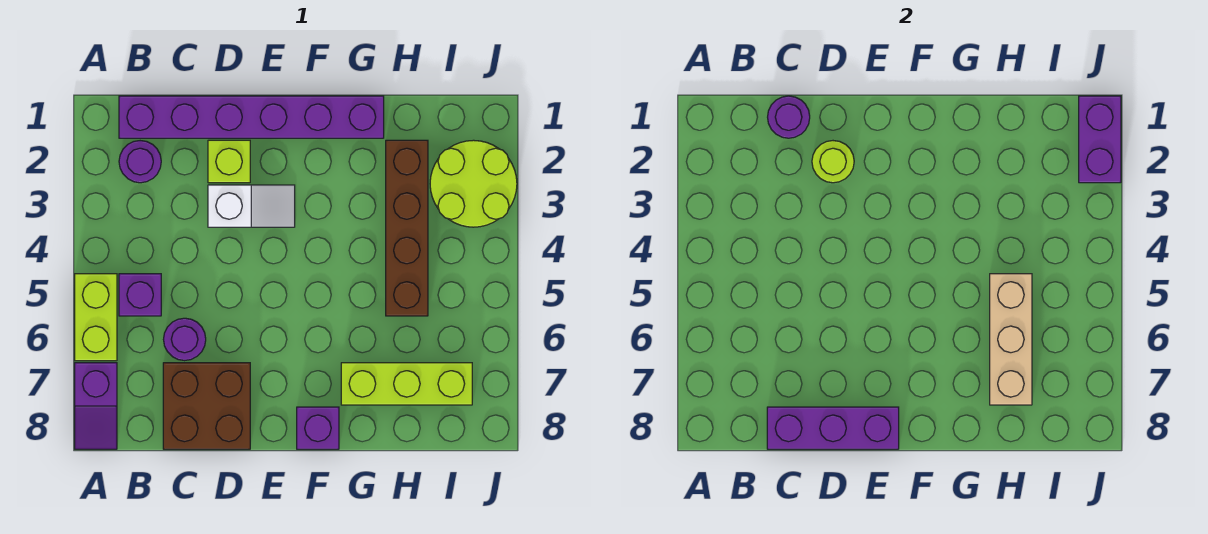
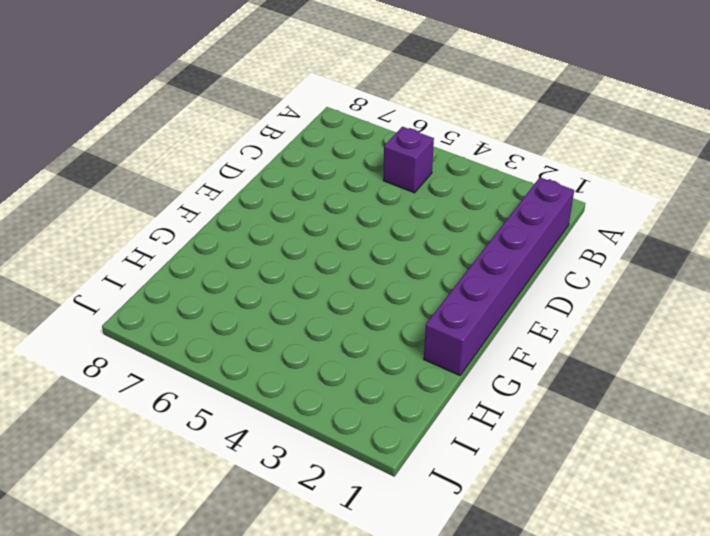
none -> lime 1x2 brick [75,274,117,361]
none -> purple 1x2 slope [75,363,117,449]
none -> purple 1x1 round brick [119,141,161,183]

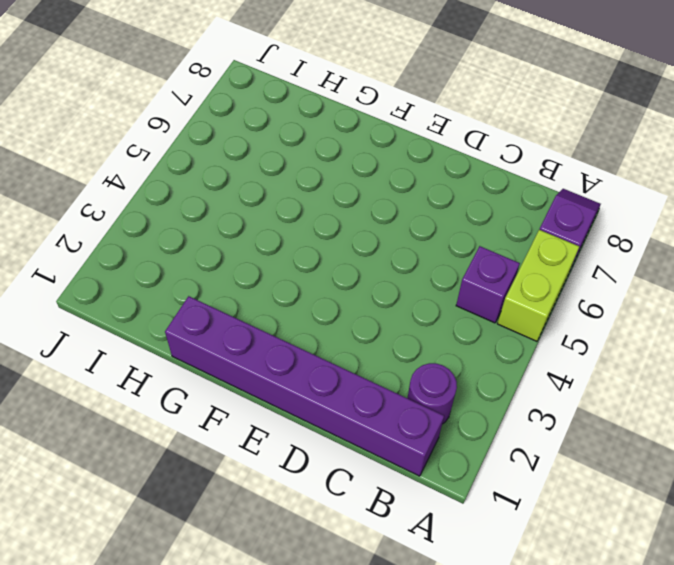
none -> purple 1x1 round brick [164,318,206,361]
none -> brown 2x2 brick [163,363,250,449]
none -> lime 1x1 brick [208,140,250,183]

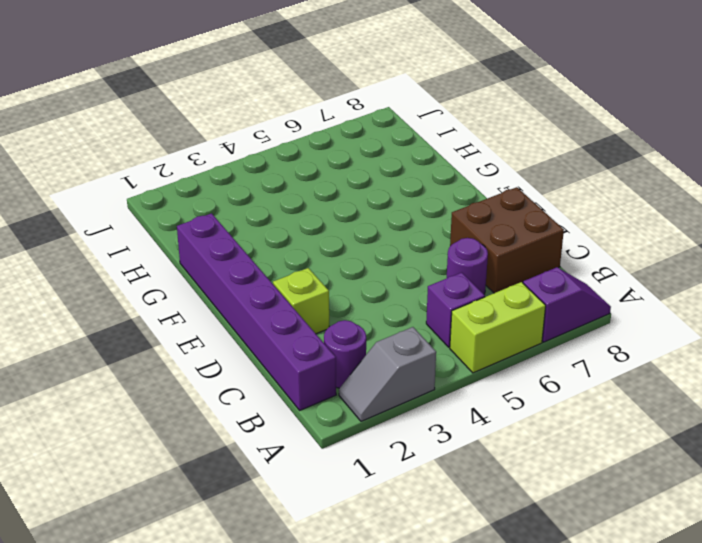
grey 1x2 slope [339,327,436,421] -> none
none -> white 1x2 slope [208,185,295,227]
none -> purple 1x1 brick [297,407,339,449]
none -> lime 1x3 brick [341,363,472,405]

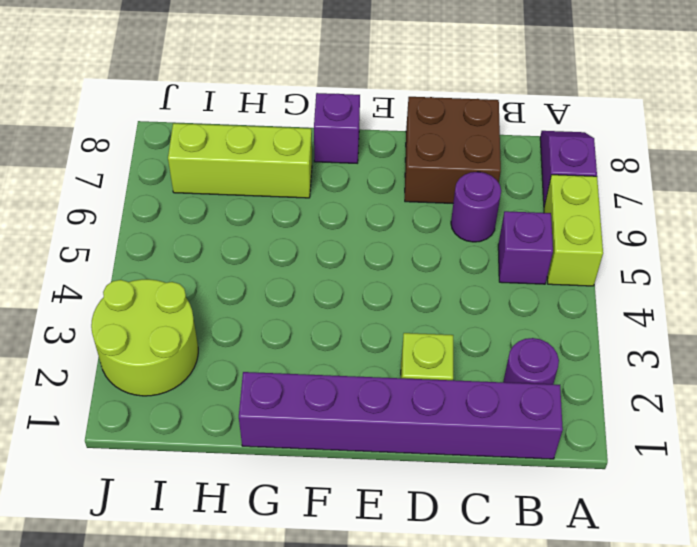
none -> white 1x2 slope [208,185,295,227]
none -> brown 1x4 brick [386,140,428,316]
none -> purple 1x1 round brick [768,96,810,138]

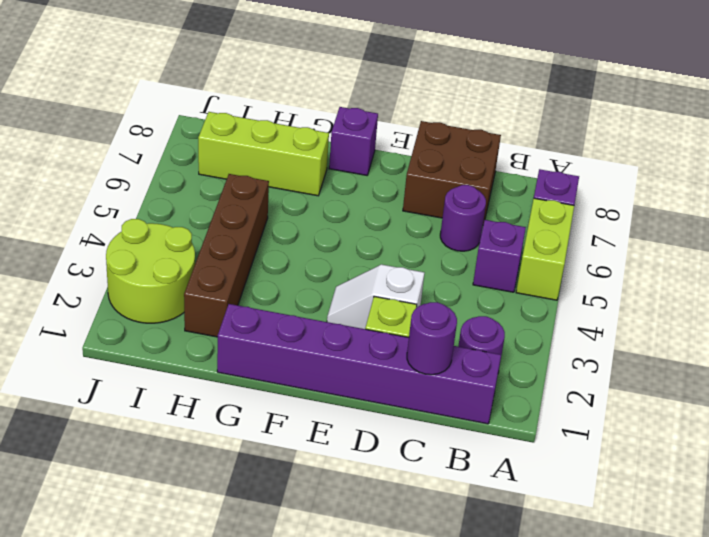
none -> purple 1x3 brick [767,407,899,449]
none -> lime 1x1 round brick [812,141,854,183]
none -> tan 1x3 brick [990,274,1032,405]

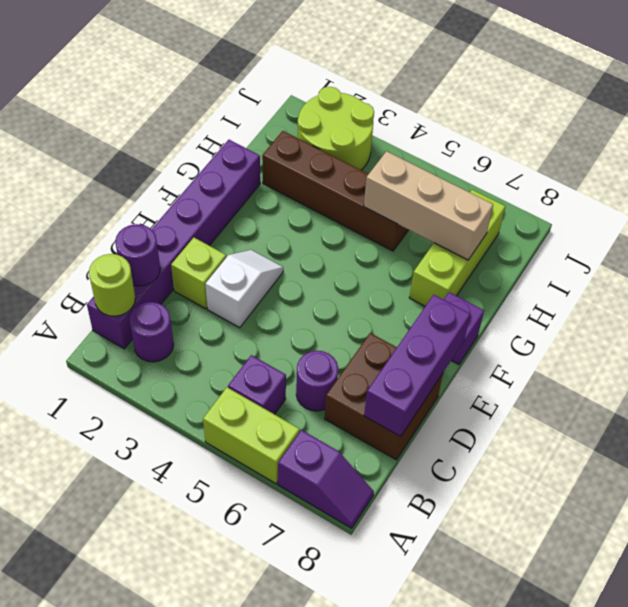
lime 1x1 round brick [89,254,135,316] -> lime 1x1 round brick moved to [812,141,854,183]
none -> purple 1x2 brick [1079,96,1121,183]

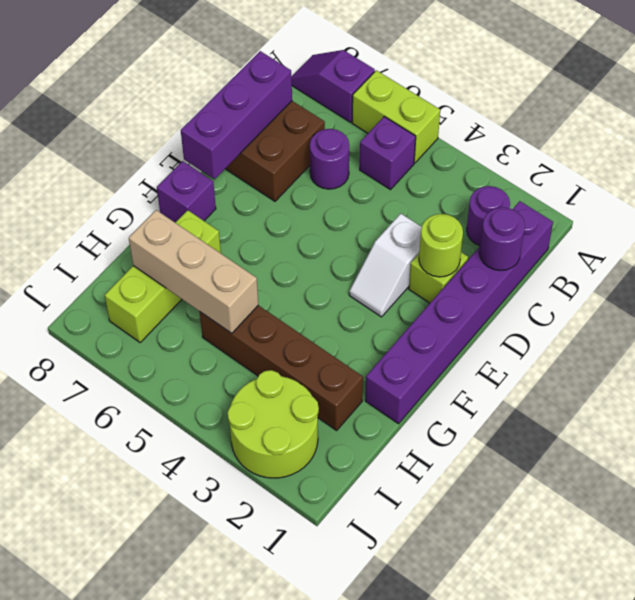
none -> purple 1x2 brick [1079,96,1121,183]

